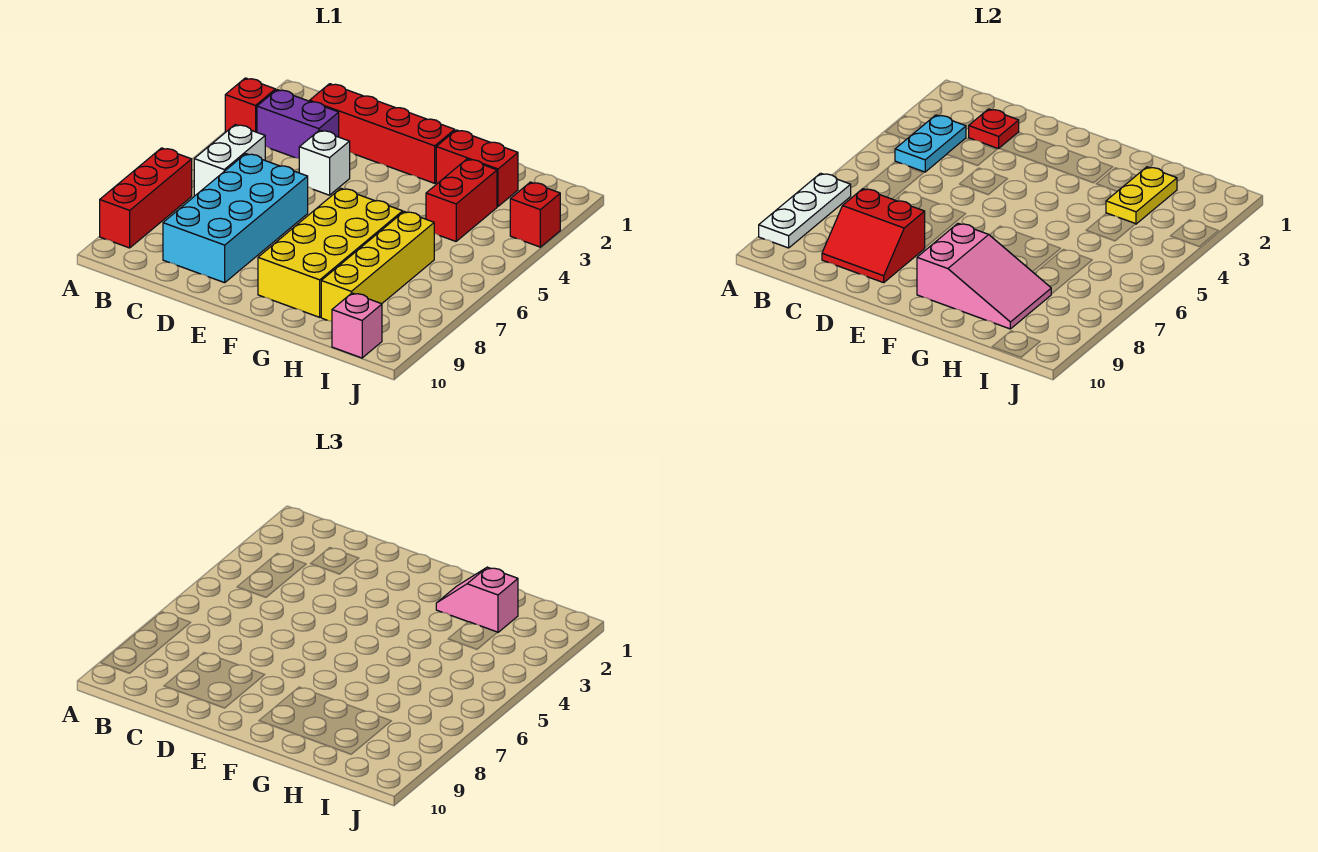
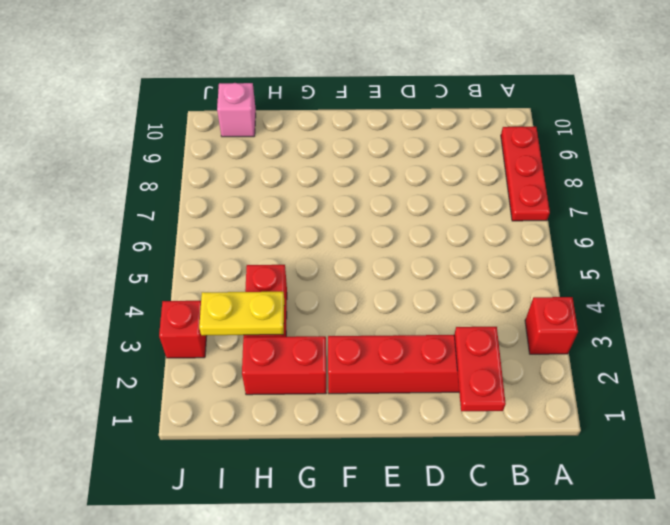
red 1x3 plate [501,127,550,221] -> red 1x3 brick [100,148,192,248]
red 1x2 plate [454,327,506,411] -> red 1x1 plate [969,109,1019,149]
yellow 1x2 plate [199,292,284,335] -> yellow 1x2 plate turned to [1106,167,1177,224]
none -> purple 1x2 brick [257,90,339,158]
none -> white 1x2 brick [194,125,265,196]
none -> cyan 2x4 brick [163,154,308,283]

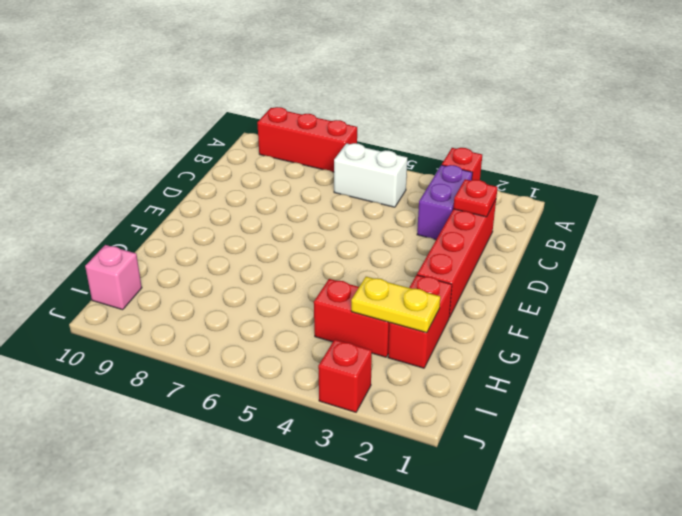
none -> cyan 2x4 brick [163,154,308,283]
none -> white 1x1 brick [299,130,350,195]
none -> yellow 2x4 brick [258,188,403,317]

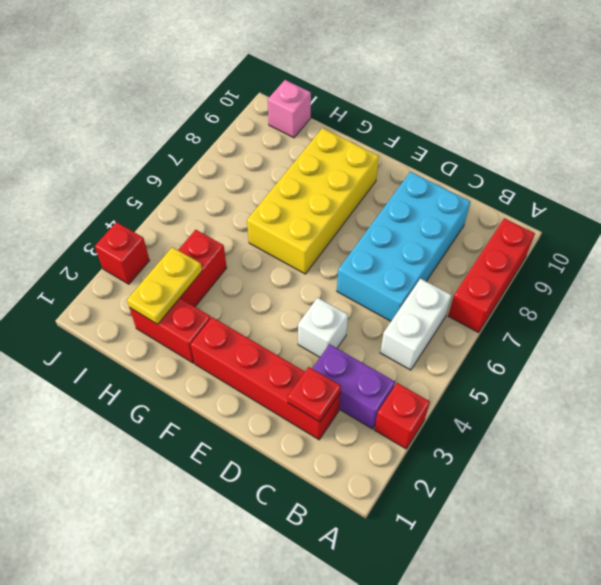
none -> yellow 1x4 brick [321,212,434,321]
none -> white 1x3 plate [759,173,851,248]
none -> cyan 1x2 plate [895,115,966,172]

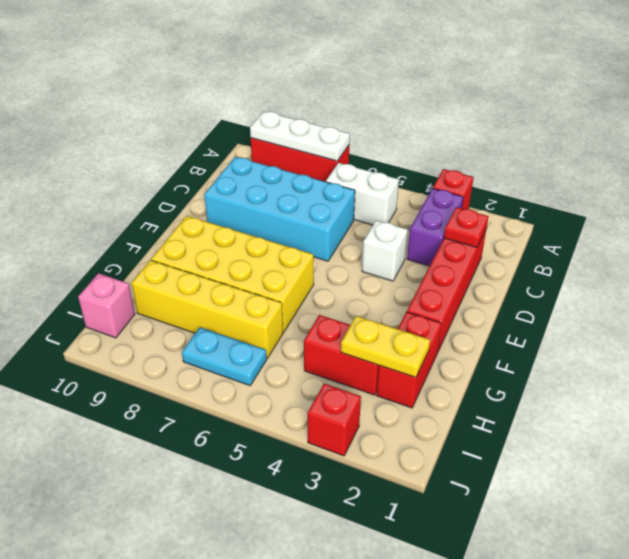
cyan 1x2 plate [182,327,267,386] -> cyan 1x2 plate moved to [895,115,966,172]
none -> red 2x2 slope [822,189,925,283]
none -> pink 2x3 slope [917,223,1051,329]
none -> pink 1x2 slope [436,567,518,632]

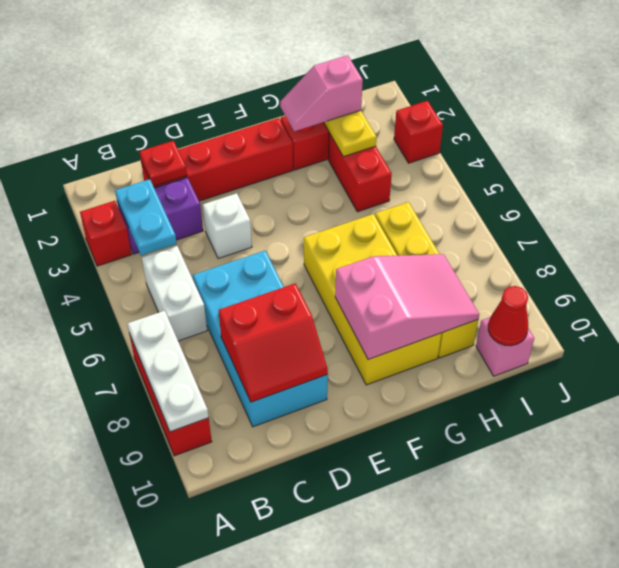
red 1x1 cone [488,286,528,346] -> none

